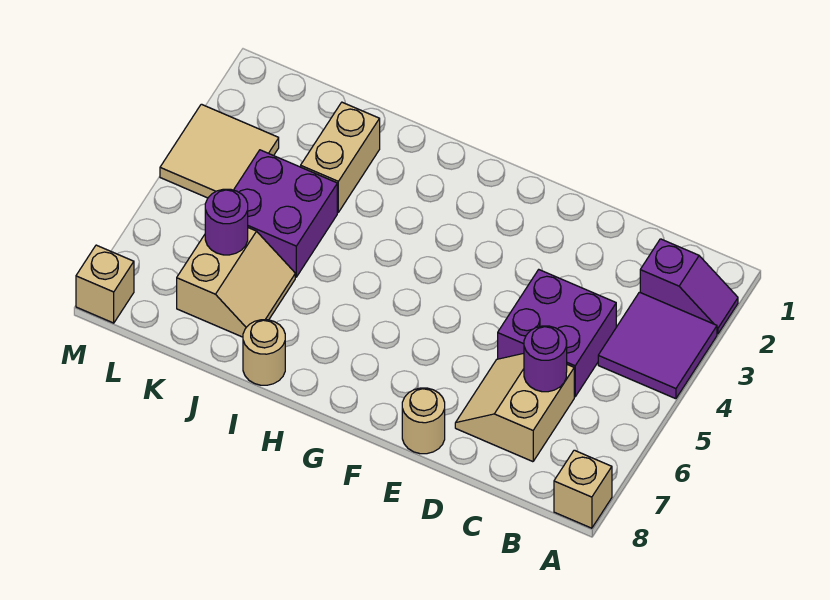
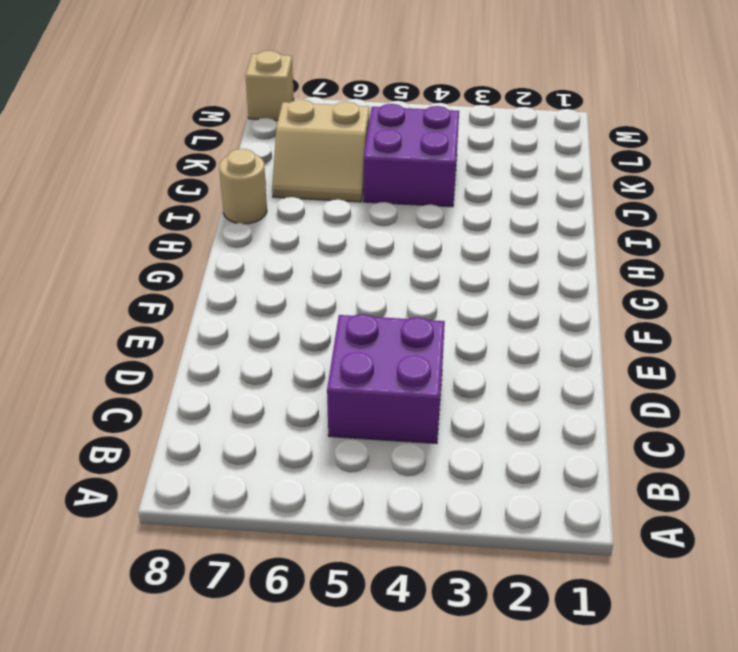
none -> purple 1x2 slope [640,239,738,334]
none -> purple 2x2 tile [598,292,717,399]
none -> tan 1x1 brick [554,450,612,528]

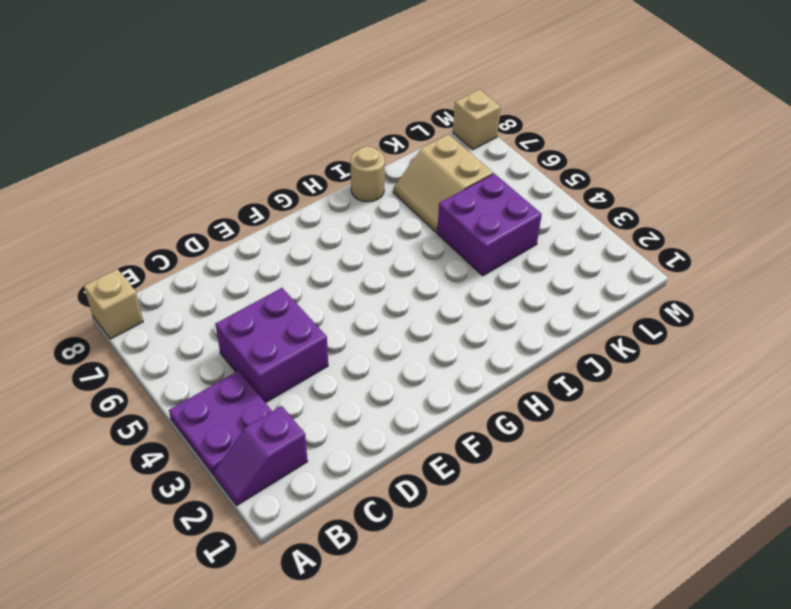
purple 2x2 plate [169,371,272,475] -> purple 2x2 tile [598,292,717,399]
none -> tan 2x2 slope [455,353,574,462]
none -> tan 1x1 round brick [402,388,445,454]
none -> tan 1x2 brick [301,102,380,212]

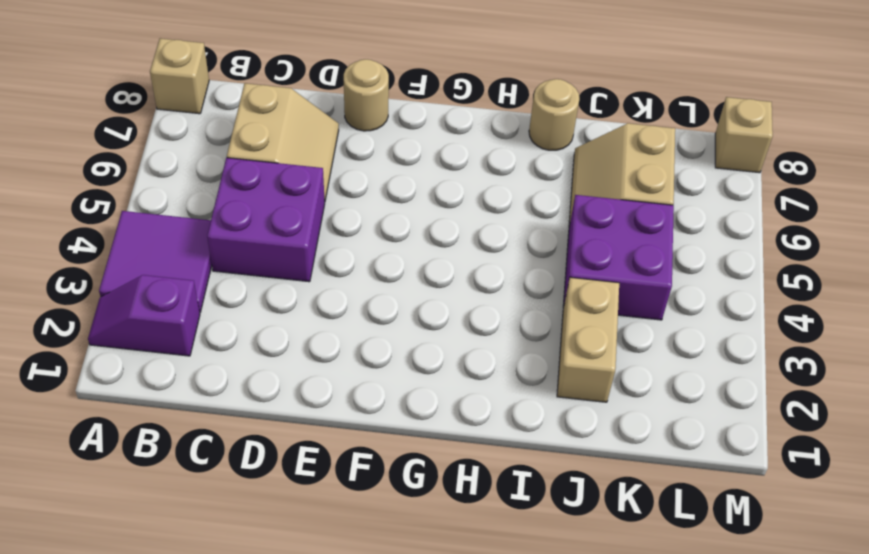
none -> tan 2x2 tile [160,104,279,198]
none -> purple 1x1 round brick [524,326,567,392]
none -> purple 1x1 round brick [205,189,248,255]

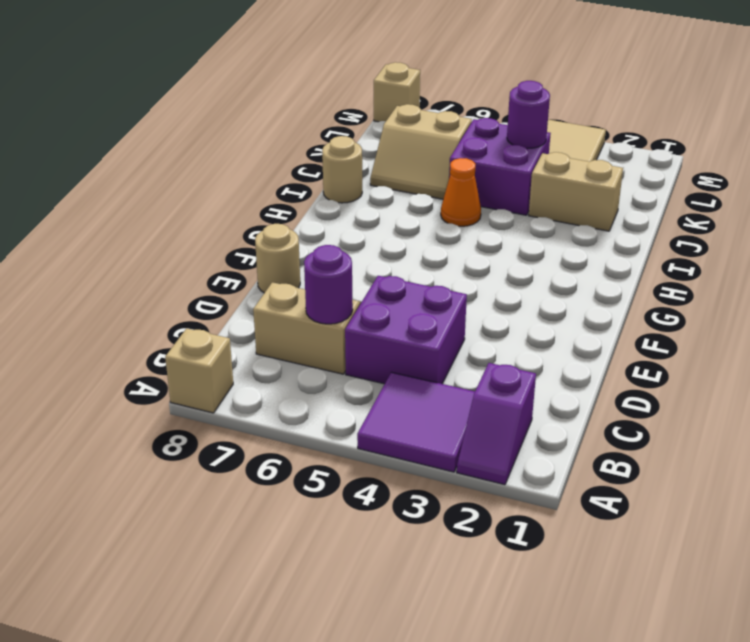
orange 1x1 cone [441,158,481,226] -> none
purple 1x1 round brick [507,81,550,149] -> purple 1x1 round brick moved to [205,189,248,255]

